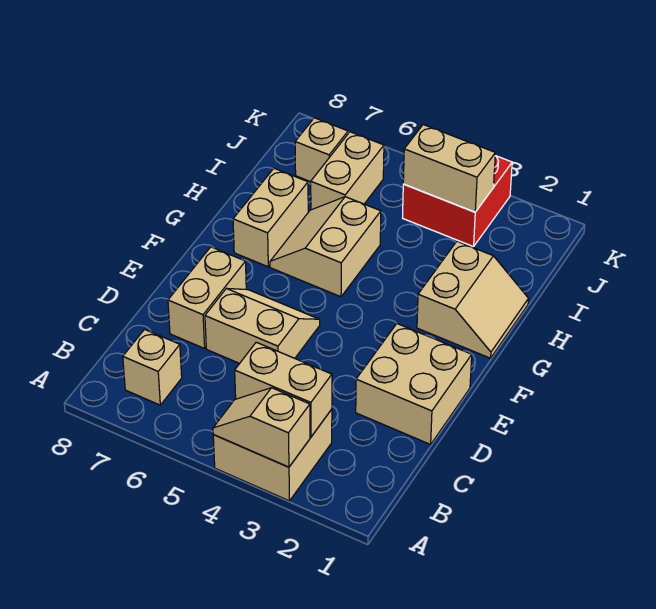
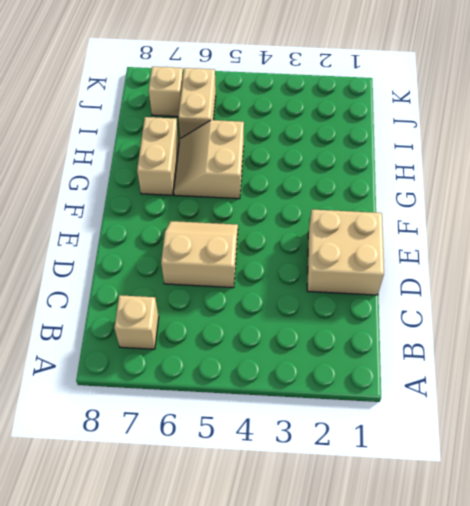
none -> tan 2x2 brick [213,409,332,501]
none -> tan 1x2 brick [168,247,246,348]
none -> tan 2x2 slope [417,241,528,358]

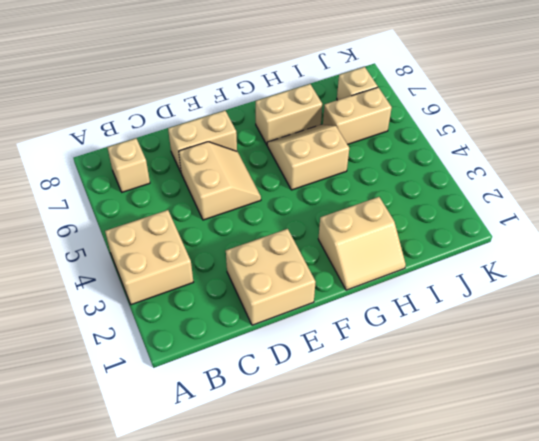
none -> red 2x2 brick [403,156,512,247]
none -> tan 1x2 slope [213,388,310,467]
none -> tan 1x2 brick [235,342,332,437]

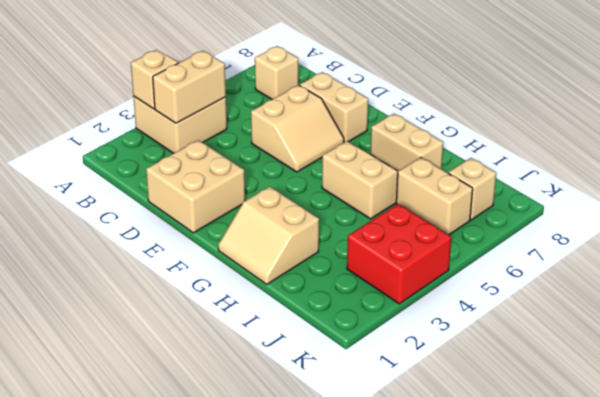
none -> tan 1x2 brick [403,125,495,212]

